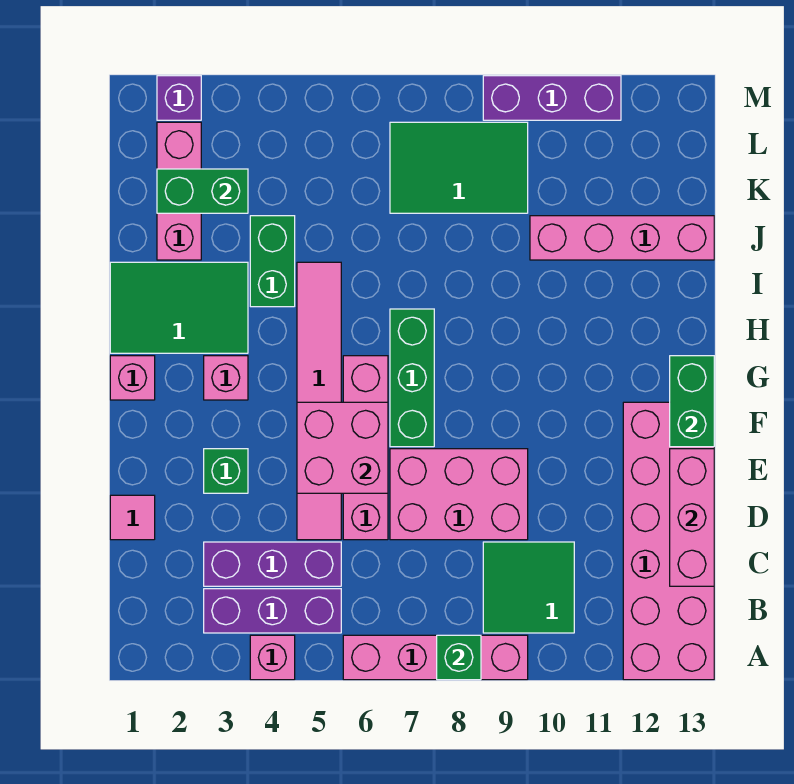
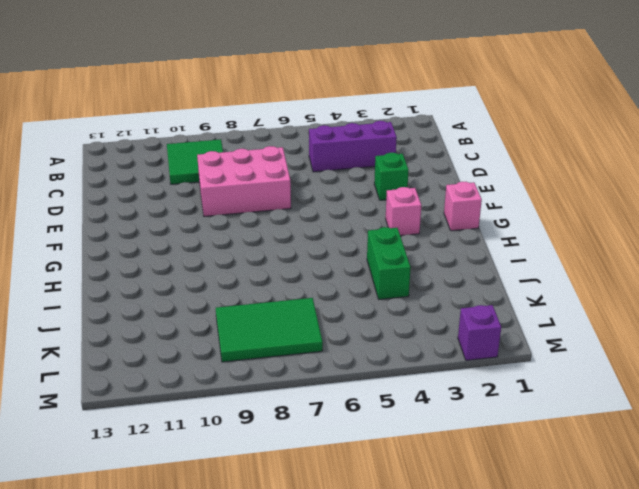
none -> pink 1x1 brick [250,635,295,680]
none -> pink 1x4 brick [343,635,528,680]
none -> pink 2x6 brick [623,402,714,680]

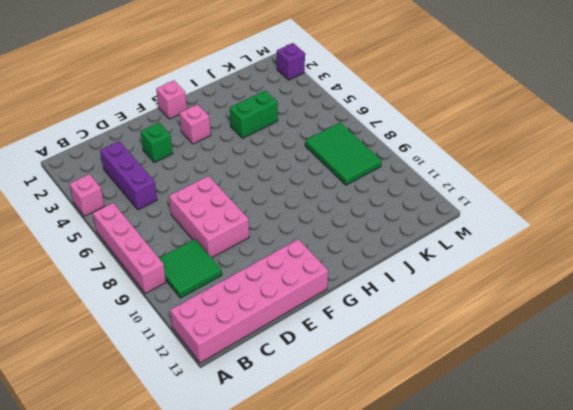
none -> purple 1x3 brick [204,589,341,633]
none -> pink 1x1 tile [110,495,155,540]
none -> pink 1x6 tile [297,262,341,540]

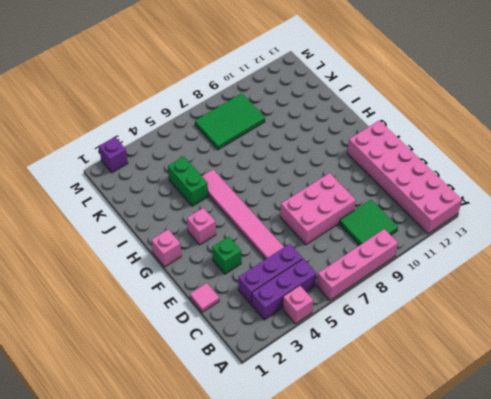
none -> pink 1x4 brick [343,356,388,540]
none -> green 1x3 brick [390,309,434,447]
none -> green 2x3 tile [110,262,248,353]

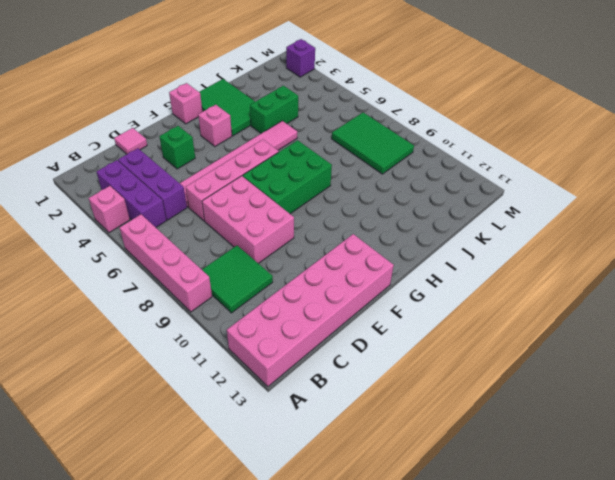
green 2x3 brick [243,140,332,214] -> green 1x3 brick [390,309,434,447]
none -> pink 1x3 brick [157,122,201,260]
none -> pink 1x4 brick [530,216,714,260]
none -> purple 1x3 brick [483,76,621,120]

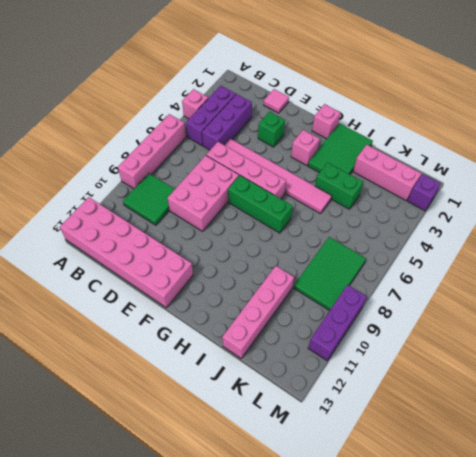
none -> green 1x1 brick [437,635,481,680]
none -> pink 1x3 brick [670,449,714,586]
none -> pink 2x2 brick [297,402,388,493]

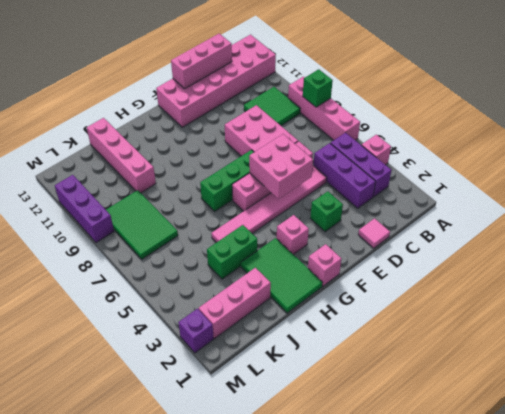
none -> green 1x2 brick [670,356,714,447]
none -> green 1x2 brick [157,169,248,213]

